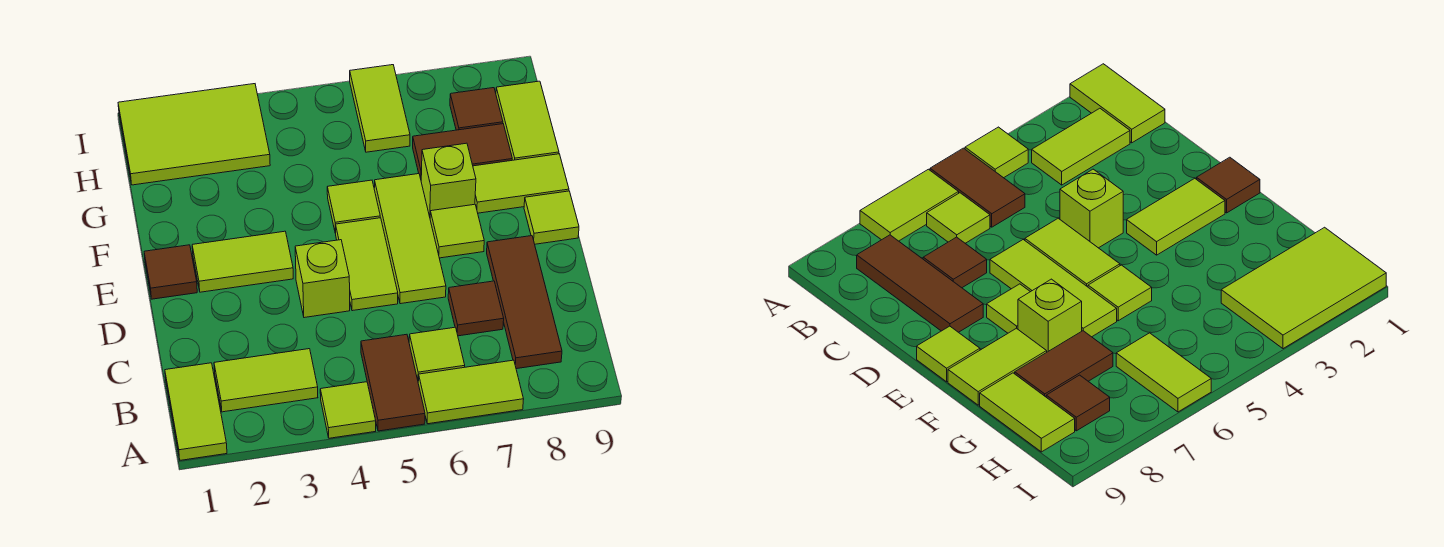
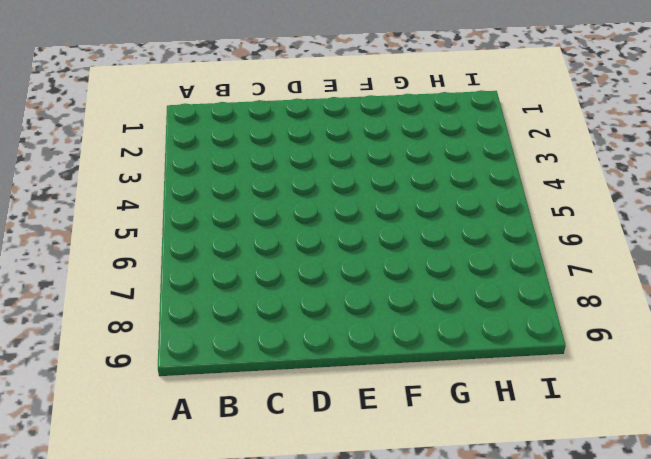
none -> lime 1x2 tile [165,363,227,460]
none -> lime 1x1 tile [320,382,376,438]
none -> brown 1x2 tile [361,334,425,431]

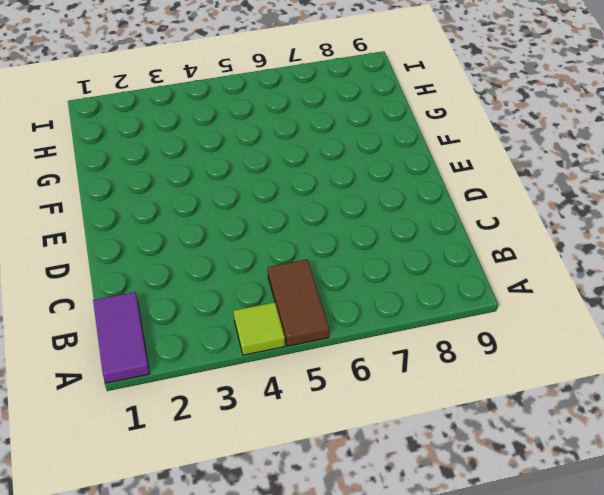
purple 1x2 tile [93,292,150,383] -> lime 1x2 tile [165,363,227,460]
none -> lime 1x2 tile [418,360,524,424]
none -> lime 1x2 tile [214,349,318,412]
none -> lime 1x1 tile [409,327,465,381]

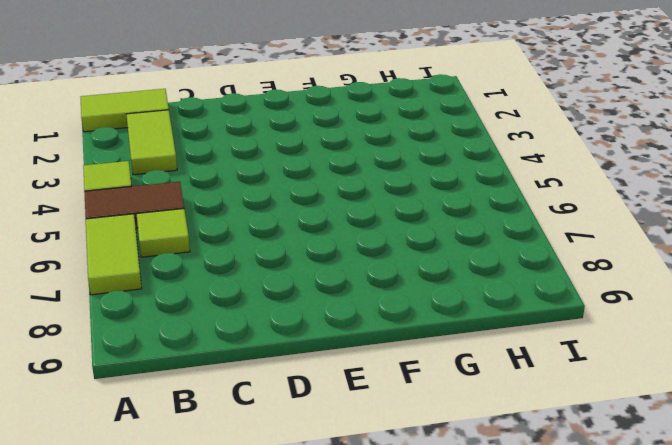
none -> brown 1x3 tile [487,236,562,369]
none -> brown 1x1 tile [448,281,504,336]
none -> lime 1x1 brick [295,240,350,318]

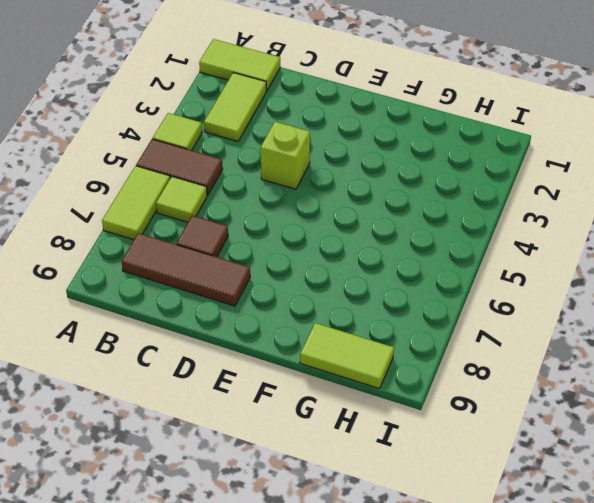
none -> lime 1x2 tile [336,218,398,311]
none -> lime 1x3 tile [374,174,446,304]
none -> brown 1x1 tile [144,245,197,299]

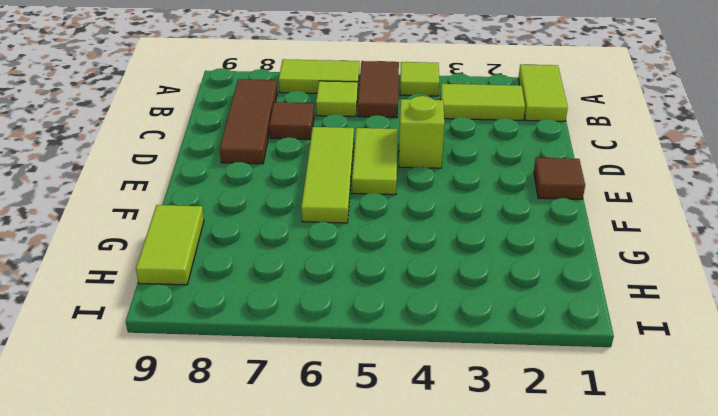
none -> lime 1x2 tile [192,231,293,292]
none -> lime 1x1 tile [430,204,484,258]
none -> lime 1x1 tile [524,191,579,244]

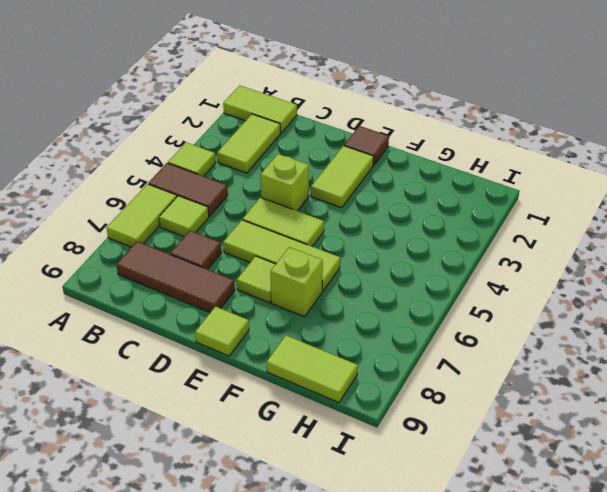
none -> lime 1x1 tile [327,180,380,233]
none -> lime 1x2 tile [473,154,569,213]
none -> brown 1x2 tile [413,124,512,179]

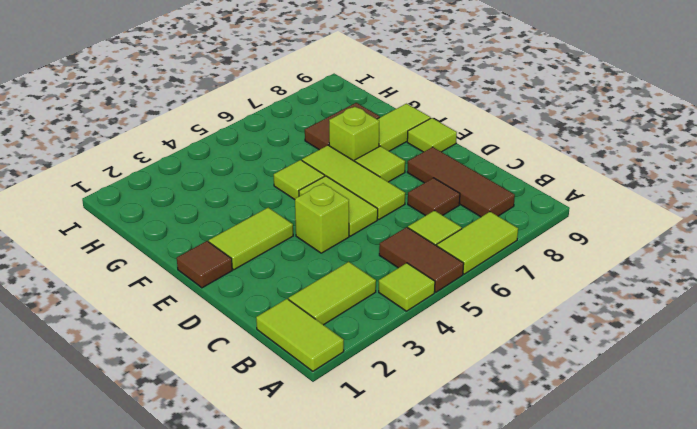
none -> lime 1x2 tile [496,81,559,160]
none -> lime 2x3 tile [118,84,270,185]
none -> lime 1x2 tile [350,65,410,152]

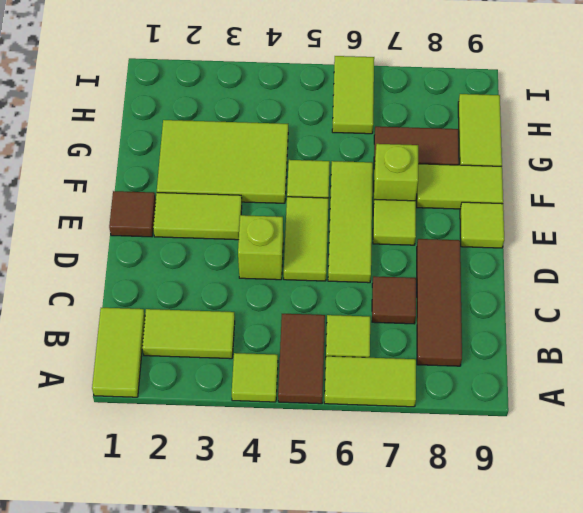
lime 2x3 tile [157,120,288,203] -> lime 2x3 tile moved to [118,84,270,185]
none -> brown 1x1 tile [450,88,503,130]

